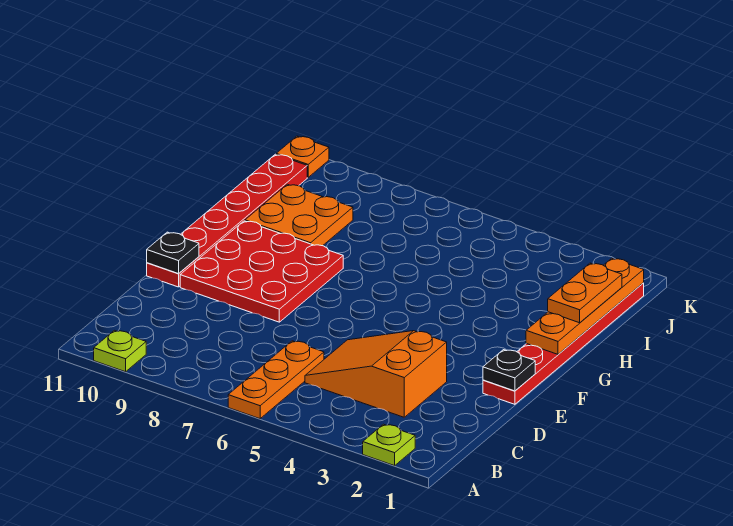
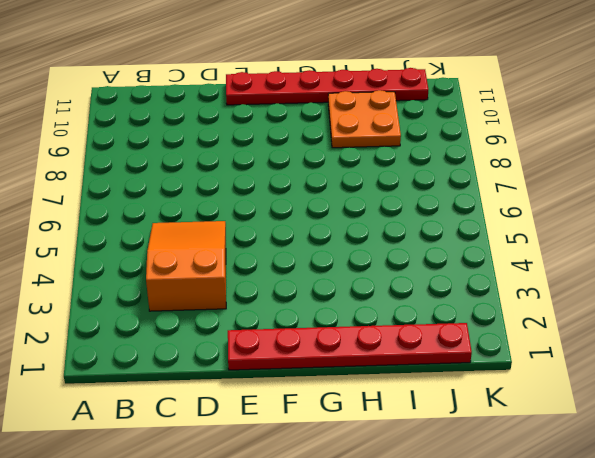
none -> lime 1x1 plate [363,424,415,466]
none -> orange 1x3 plate [228,341,324,419]
none -> lime 1x1 plate [94,330,146,372]

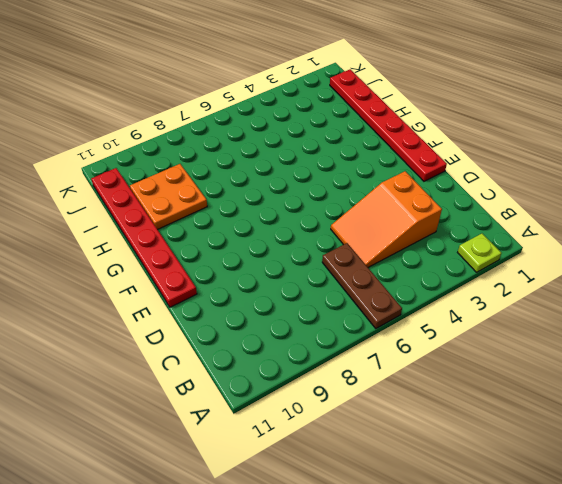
brown 1x3 plate [322,243,402,329] -> orange 1x3 plate [228,341,324,419]
none -> lime 1x1 plate [94,330,146,372]
none -> red 3x3 plate [180,221,343,322]
none -> orange 1x1 plate [276,136,329,177]

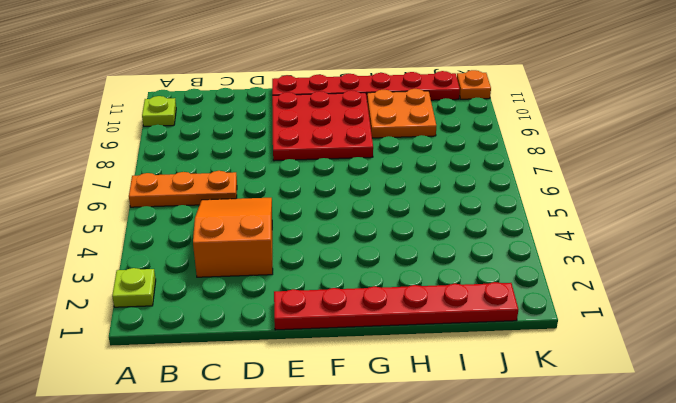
none -> black 1x1 plate [483,350,535,391]
none -> black 1x1 plate [147,232,199,274]
none -> orange 1x4 plate [526,258,644,354]

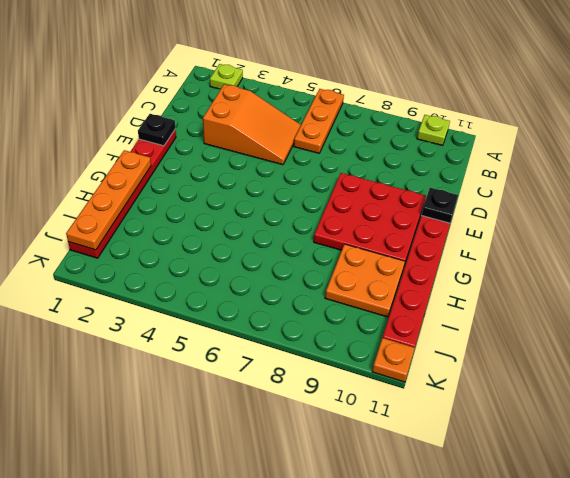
none -> orange 1x2 plate [548,263,622,323]

